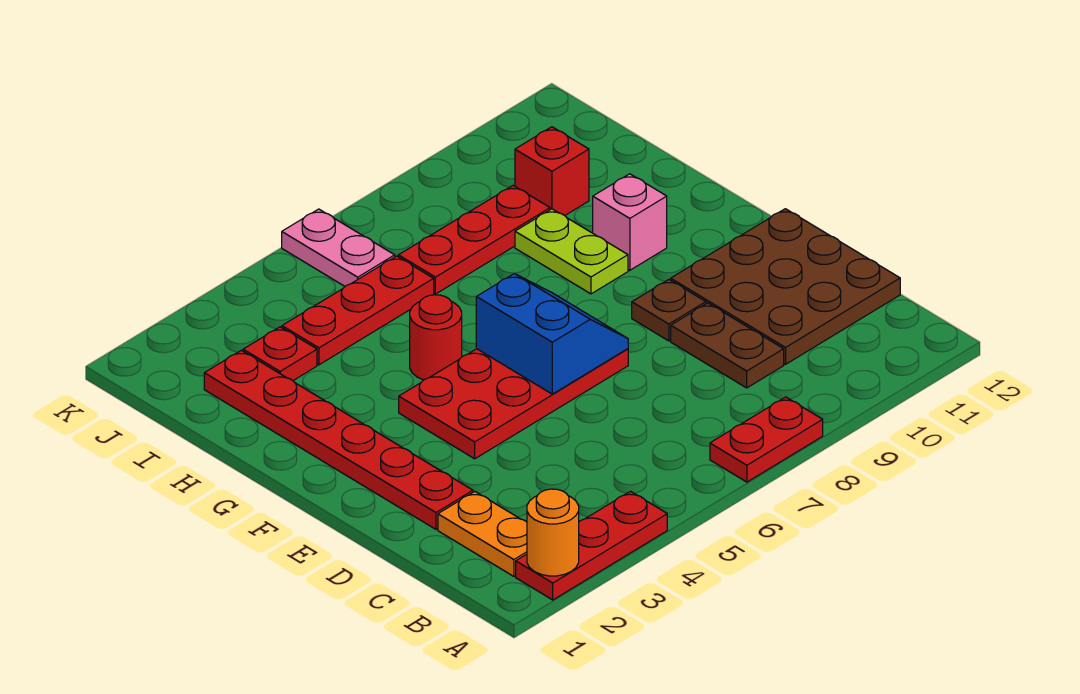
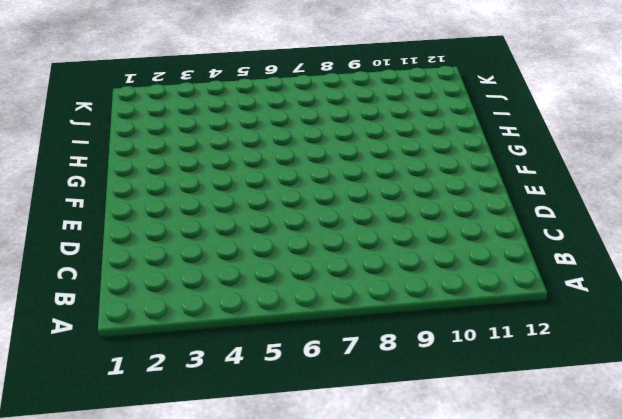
none -> red 1x3 plate [516,491,667,600]
none -> red 1x2 plate [710,397,823,482]
none -> orange 1x2 plate [438,492,527,576]

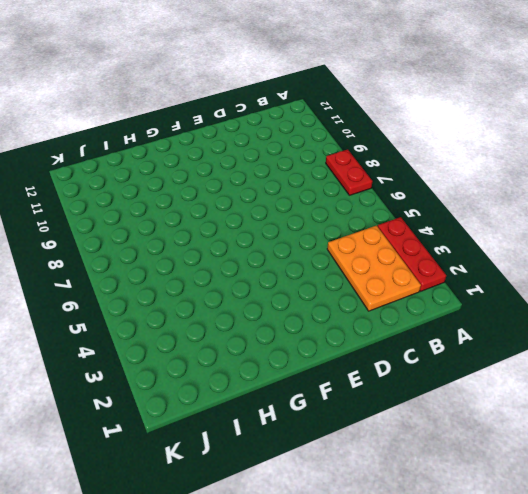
orange 2x3 plate [327,226,421,311] -> orange 1x2 plate [438,492,527,576]
none -> brown 1x2 plate [671,303,784,388]
none -> brown 3x3 plate [671,209,900,364]
none -> red 1x6 plate [204,350,473,529]

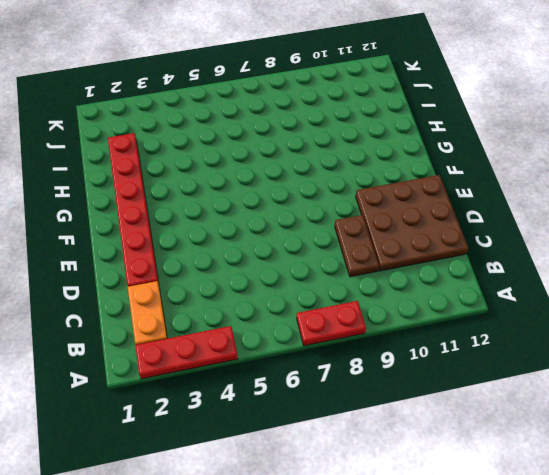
none -> red 2x4 plate [399,349,628,459]
none -> brown 1x1 plate [632,279,706,341]
none -> red 1x1 round brick [410,295,462,380]

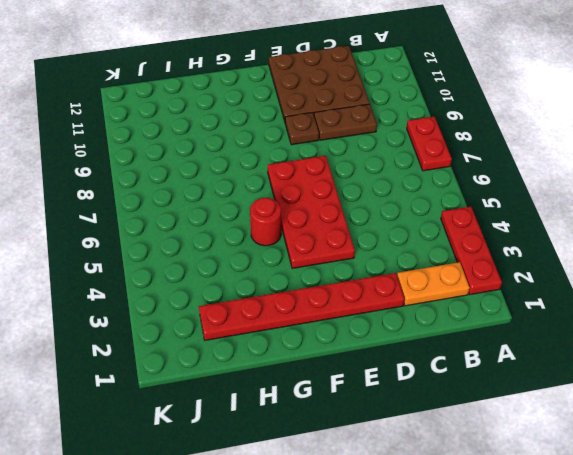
none -> lime 1x2 plate [515,209,628,294]
none -> pink 1x1 brick [593,174,667,270]
none -> red 1x1 plate [243,327,317,380]

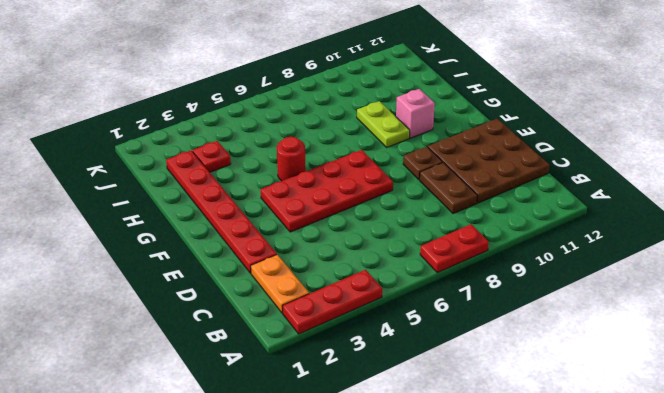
none -> red 1x3 plate [282,256,434,365]
none -> red 1x3 plate [398,186,550,294]
none -> red 1x1 brick [515,127,589,216]

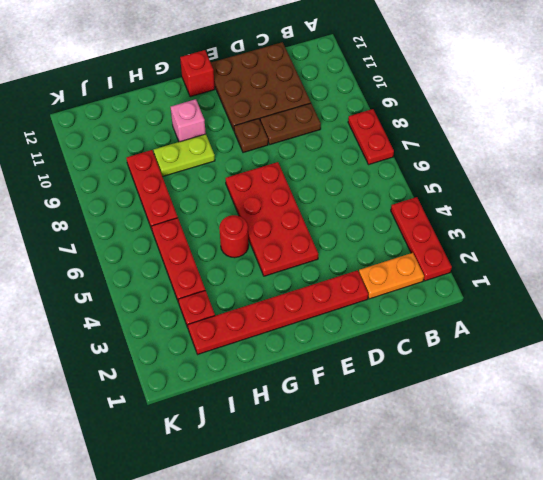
red 1x1 brick [180,50,215,97] -> red 1x1 brick moved to [515,127,589,216]
none -> pink 1x2 plate [282,209,395,286]
none -> orange 1x1 round brick [527,489,579,576]
none -> blue 2x2 slope [476,274,628,394]

